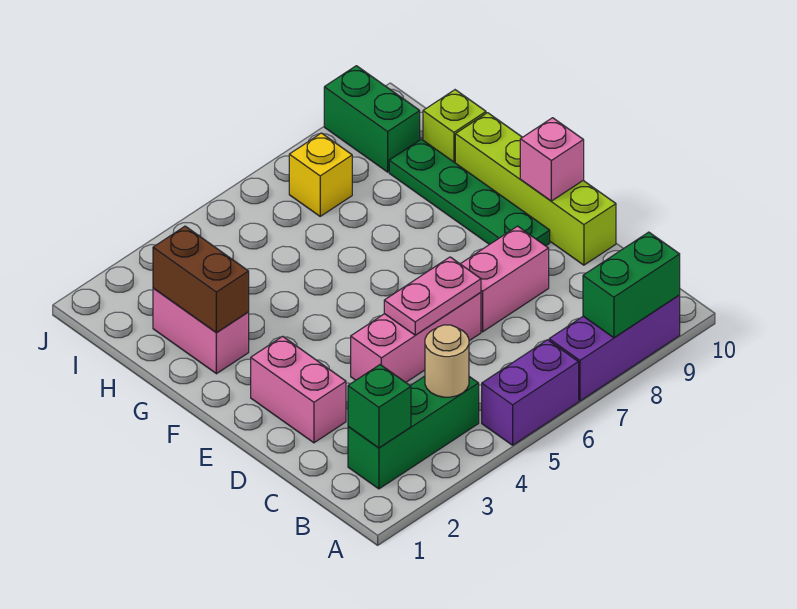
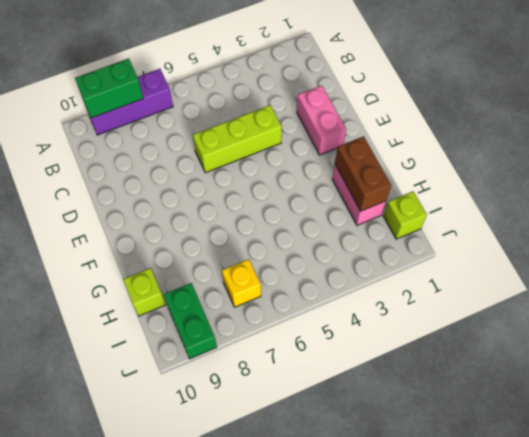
lime 1x3 brick [193,105,282,173] -> pink 1x3 brick [351,293,481,382]
lime 1x1 brick [384,192,427,239] -> none
none -> purple 1x2 brick [482,340,579,445]
none -> green 1x3 brick [348,376,479,489]
none -> pink 1x2 brick [461,226,549,332]

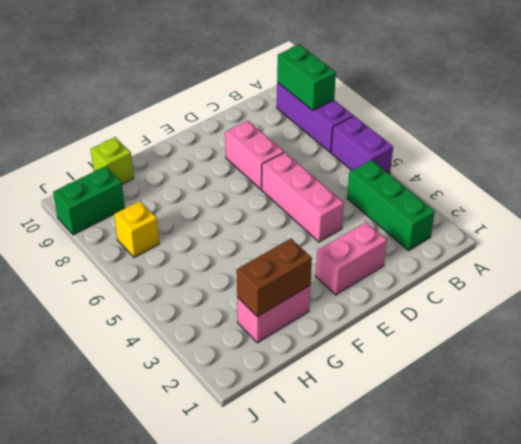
none -> lime 1x4 brick [455,113,616,265]
none -> green 1x4 plate [389,139,550,246]
none -> green 1x1 brick [348,365,411,448]

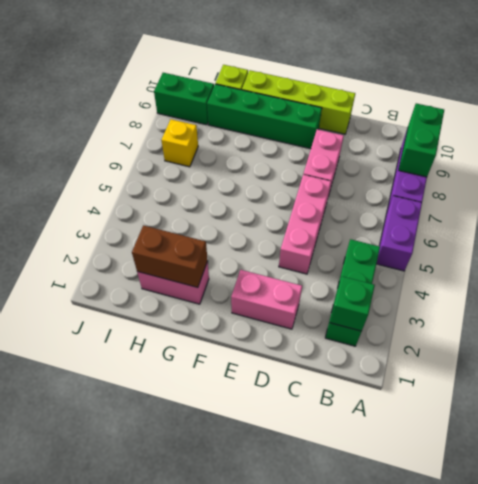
green 1x4 brick [207,84,322,149] -> green 1x4 plate [389,139,550,246]
none -> tan 1x1 round brick [425,325,469,397]
none -> pink 1x2 plate [384,257,481,335]
none -> pink 1x1 brick [520,118,584,201]

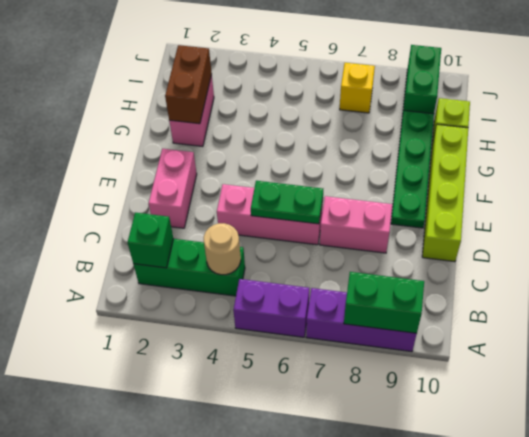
green 1x2 plate [251,181,323,224] -> pink 1x2 plate [384,257,481,335]
none -> pink 1x1 brick [520,118,584,201]

